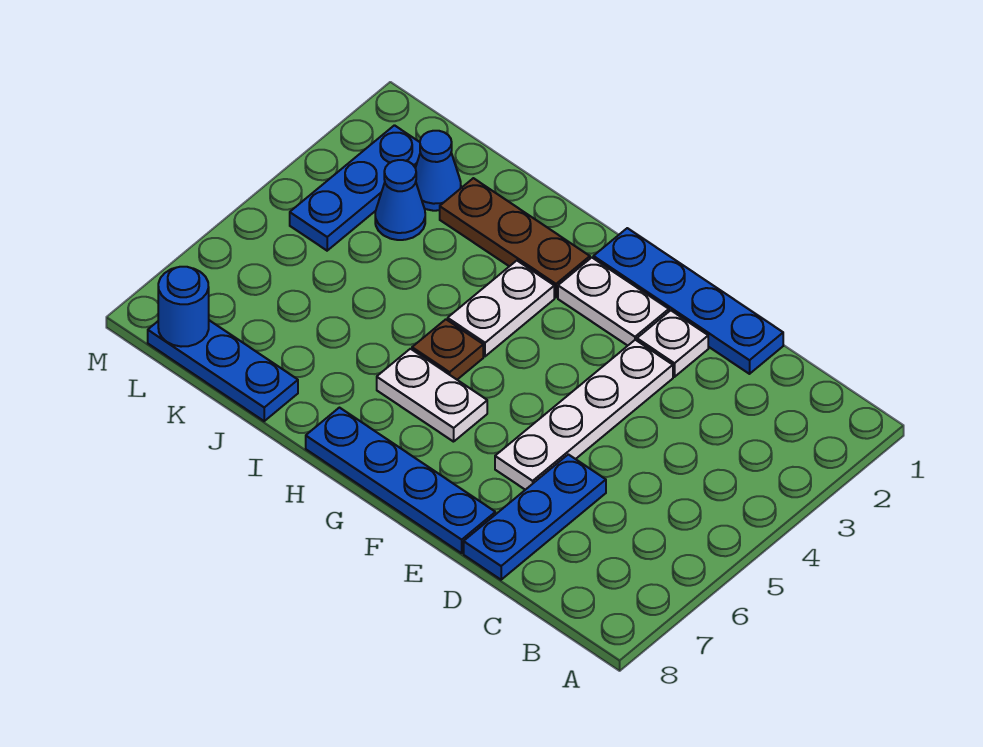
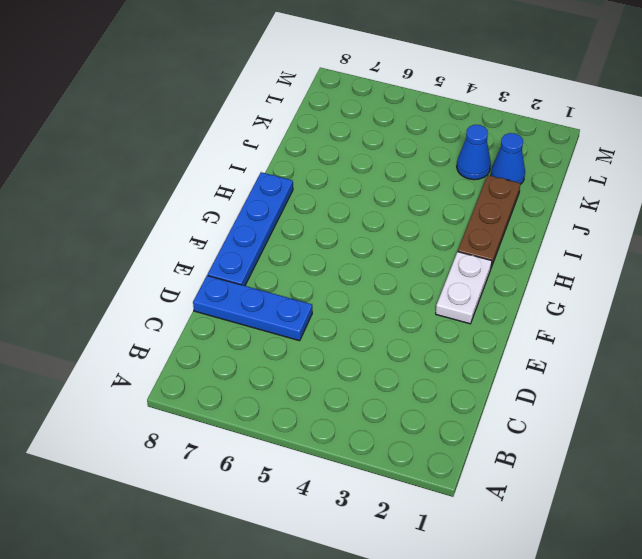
none -> blue 1x4 plate [593,228,783,374]
none -> white 1x1 plate [637,310,708,377]
none -> white 1x4 plate [495,340,673,490]

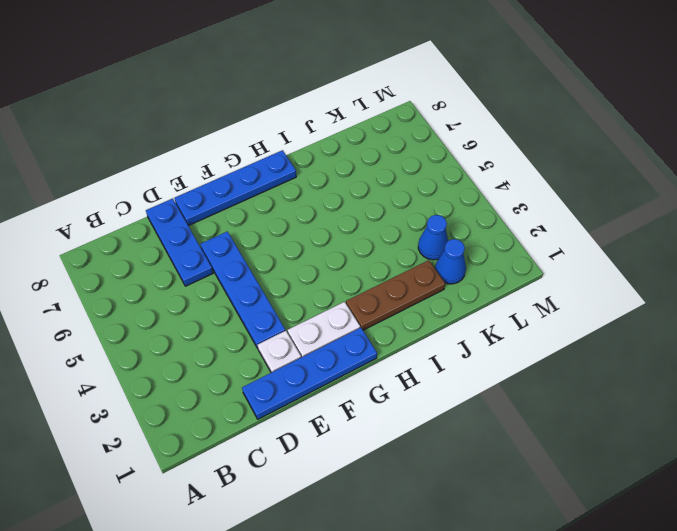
blue 1x4 plate [200,231,285,348] -> white 1x4 plate [495,340,673,490]
none -> white 1x2 plate [377,349,487,442]
none -> white 1x2 plate [448,261,554,356]
none -> brown 1x1 plate [412,319,483,380]

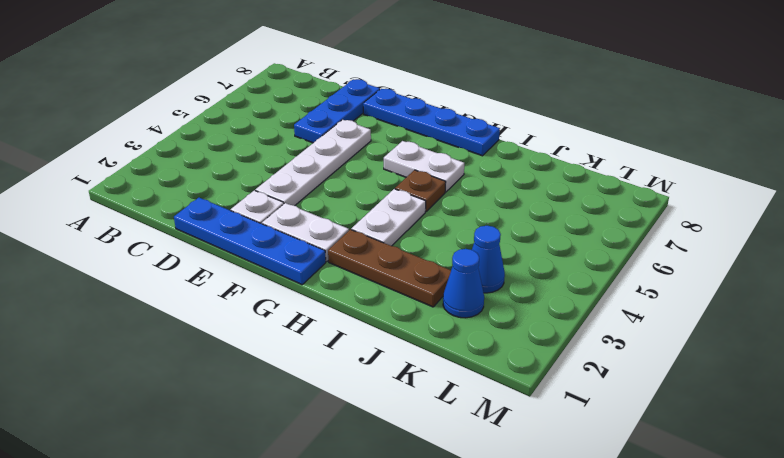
none -> blue 1x3 plate [148,320,298,421]
none -> blue 1x3 plate [290,125,420,251]
none -> blue 1x1 round brick [158,267,209,347]

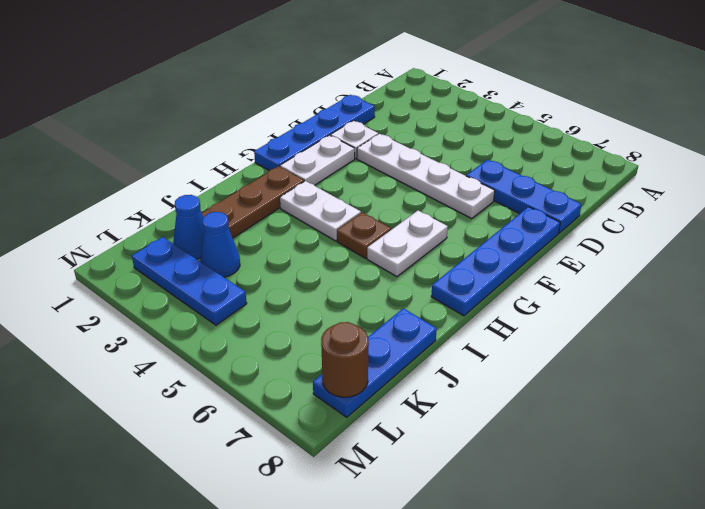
brown 1x1 round brick [321,322,369,397] -> blue 1x1 round brick [158,267,209,347]

